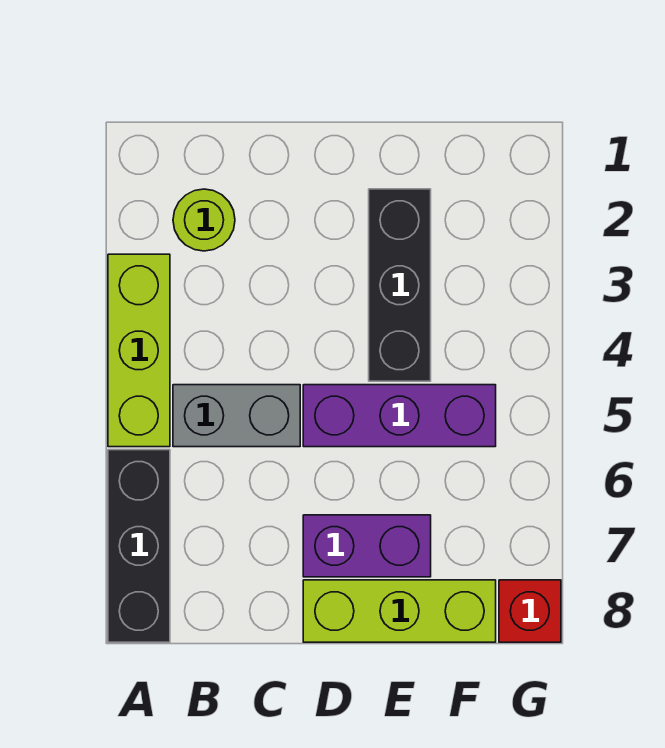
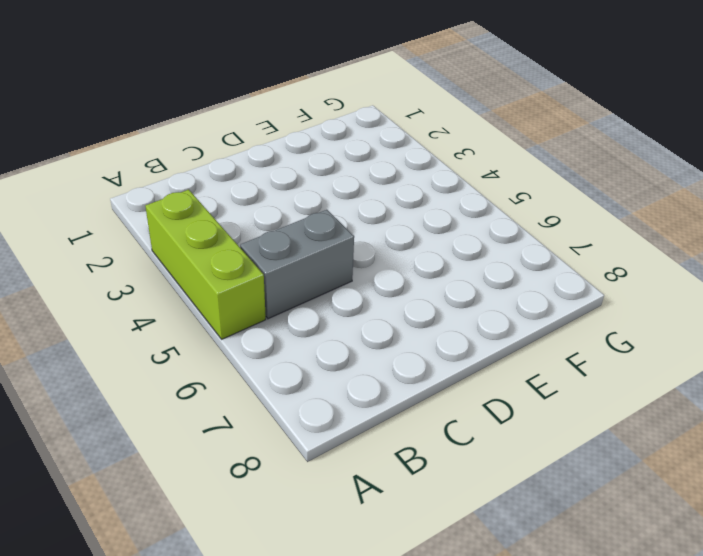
none -> black 1x3 brick [108,450,170,642]
none -> lime 1x1 round brick [173,189,235,251]

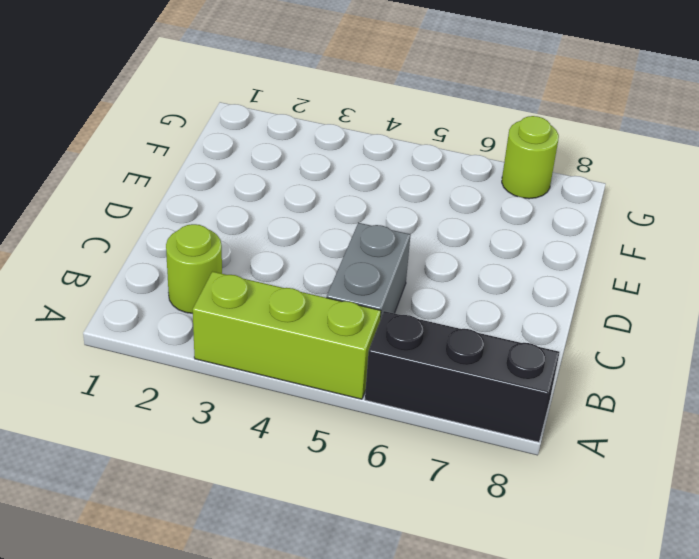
lime 1x1 round brick [502,116,559,199] -> none
none -> purple 1x3 brick [303,385,496,447]
none -> purple 1x2 brick [303,515,431,577]

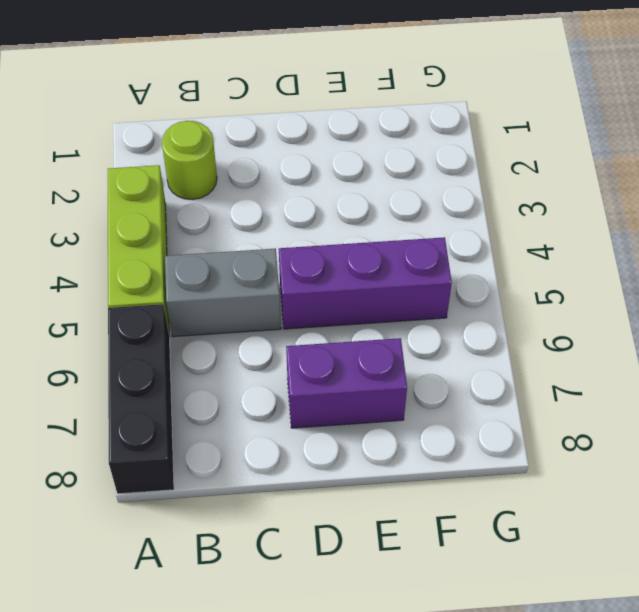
none -> lime 1x3 brick [303,580,496,642]
none -> black 1x3 brick [369,189,431,381]

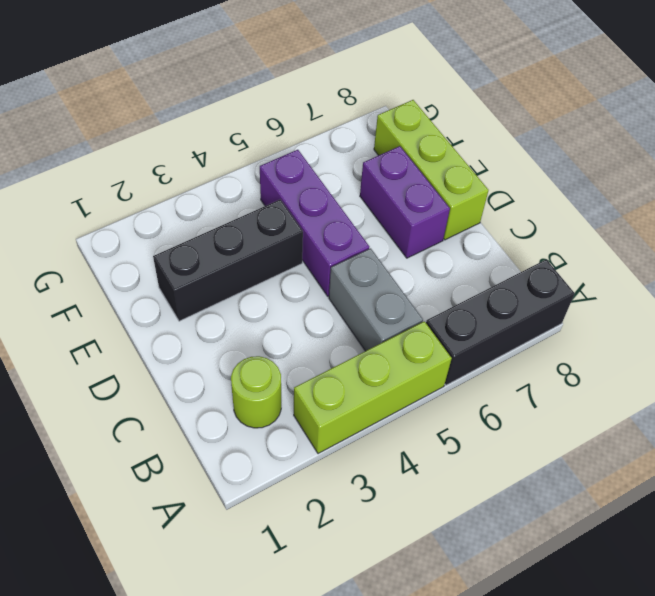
none -> red 1x1 brick [499,580,561,642]

